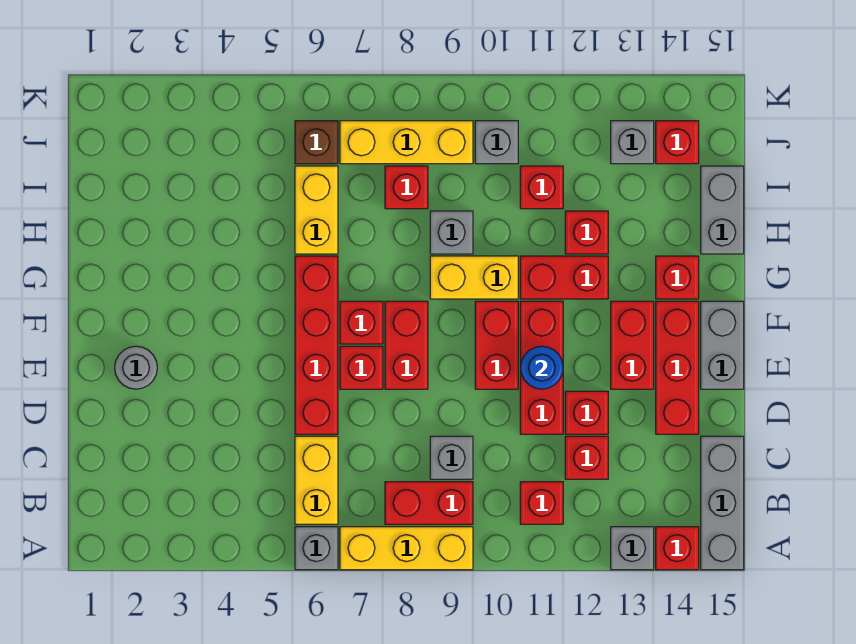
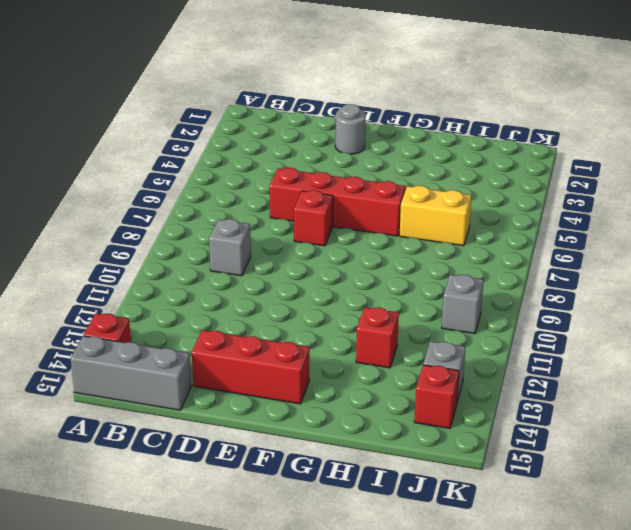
none -> grey 1x1 brick [295,527,338,570]
none -> yellow 1x3 brick [340,527,473,570]
none -> grey 1x1 brick [611,527,654,570]
none -> yellow 1x2 brick [295,436,338,524]

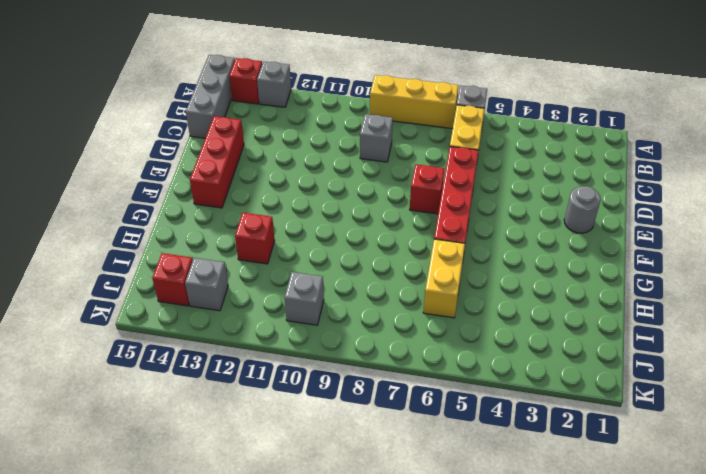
none -> red 1x2 brick [385,482,473,524]
none -> red 1x1 brick [520,482,563,524]
none -> red 1x1 brick [565,436,608,479]
none -> red 1x3 brick [520,301,563,434]

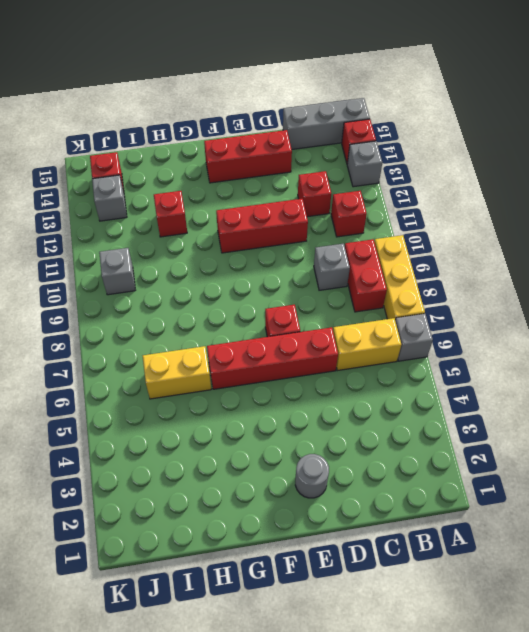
none -> red 1x1 brick [565,391,608,434]
none -> red 1x2 brick [385,301,428,389]
none -> red 1x2 brick [475,301,518,389]
none -> red 1x2 brick [611,301,654,389]

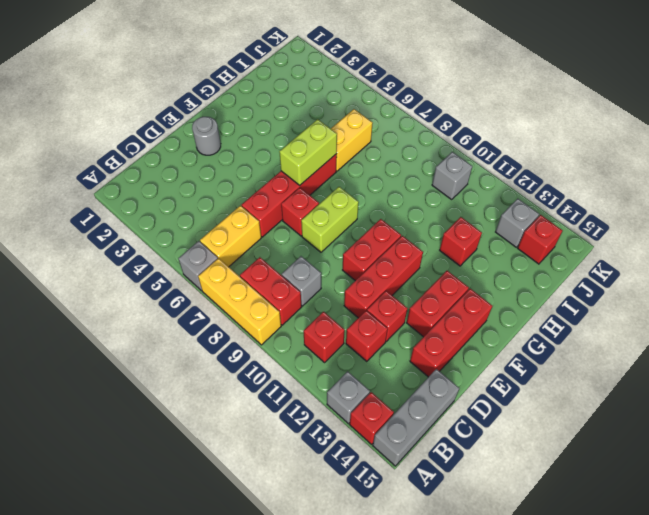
lime 1x2 brick [301,187,359,252] -> red 1x2 brick [385,301,428,389]
lime 1x2 brick [279,119,337,185] -> none
none -> grey 1x2 brick [701,301,744,389]
none -> red 1x1 brick [340,301,383,344]
none -> yellow 1x2 brick [430,256,518,299]
none -> red 1x2 brick [520,256,608,299]

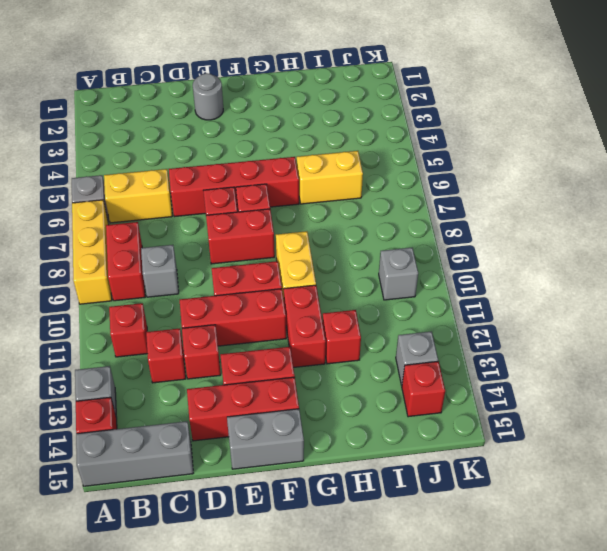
none -> red 1x1 brick [656,256,699,299]
none -> grey 1x1 brick [430,211,473,254]
none -> grey 1x2 brick [701,166,744,254]
none -> red 1x1 brick [385,166,428,209]

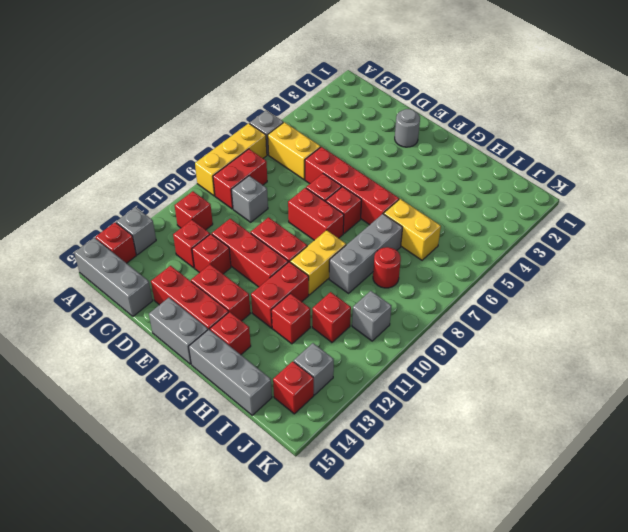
grey 1x3 brick [189,329,272,415] -> grey 1x2 brick [701,166,744,254]
grey 1x3 brick [329,214,403,293] -> grey 1x1 brick [430,211,473,254]
red 1x1 round brick [373,247,401,288] -> red 1x1 brick [385,166,428,209]
none -> brown 1x1 brick [295,121,338,164]
none -> yellow 1x3 brick [340,121,473,164]
none -> blue 1x1 round brick [520,346,563,389]

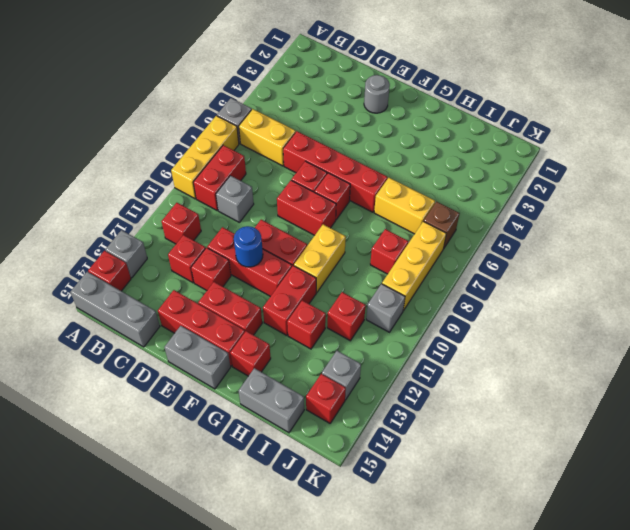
none -> grey 1x1 brick [430,211,473,254]

